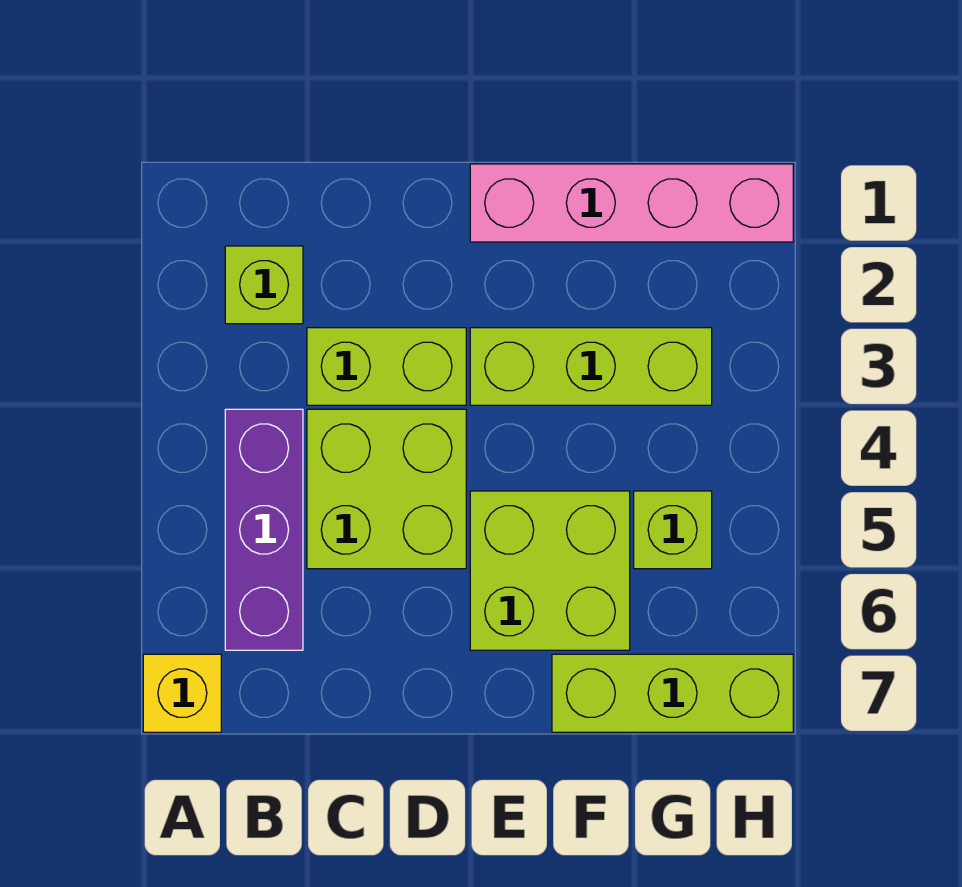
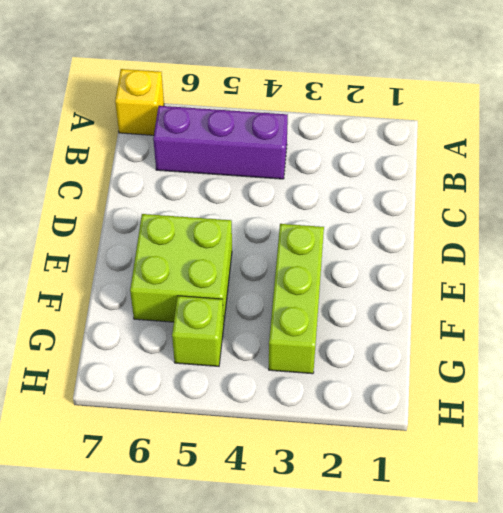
none -> lime 1x1 brick [225,246,303,324]
none -> lime 1x2 brick [307,328,466,405]

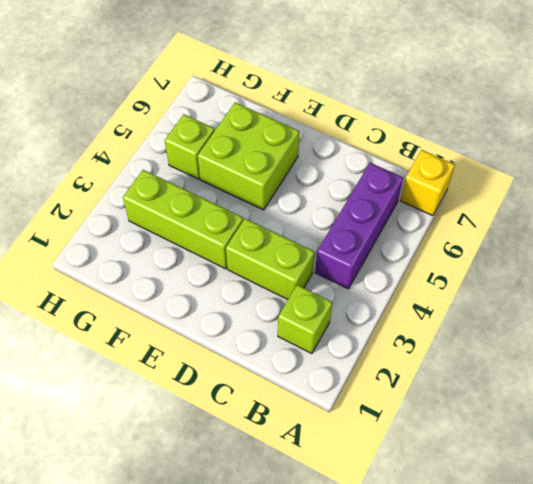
none -> lime 2x2 brick [307,409,466,569]
none -> pink 1x4 brick [470,164,793,242]

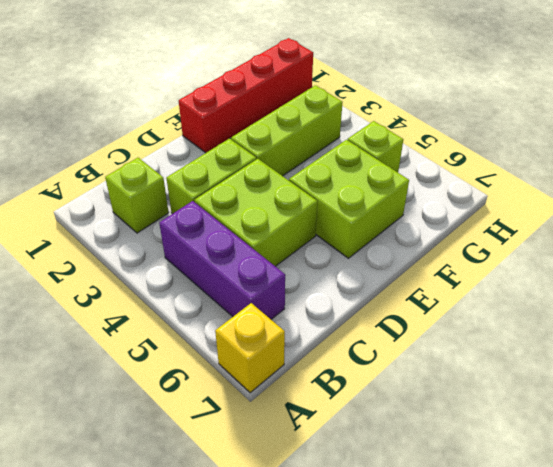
red 1x4 brick [179,38,313,153] -> pink 1x4 brick [470,164,793,242]
none -> lime 1x3 brick [552,654,793,732]

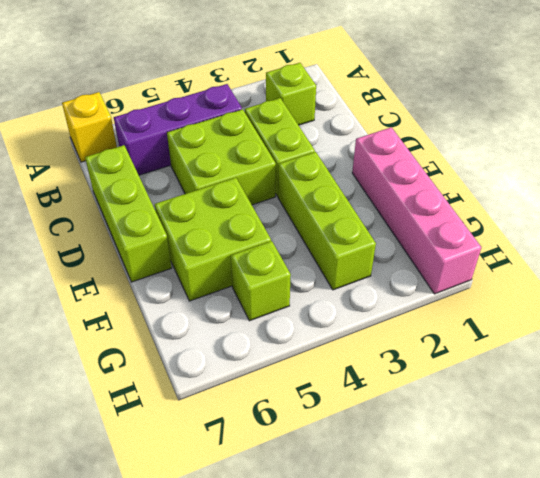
lime 1x3 brick [85,145,172,282] -> lime 1x3 brick moved to [552,654,793,732]

